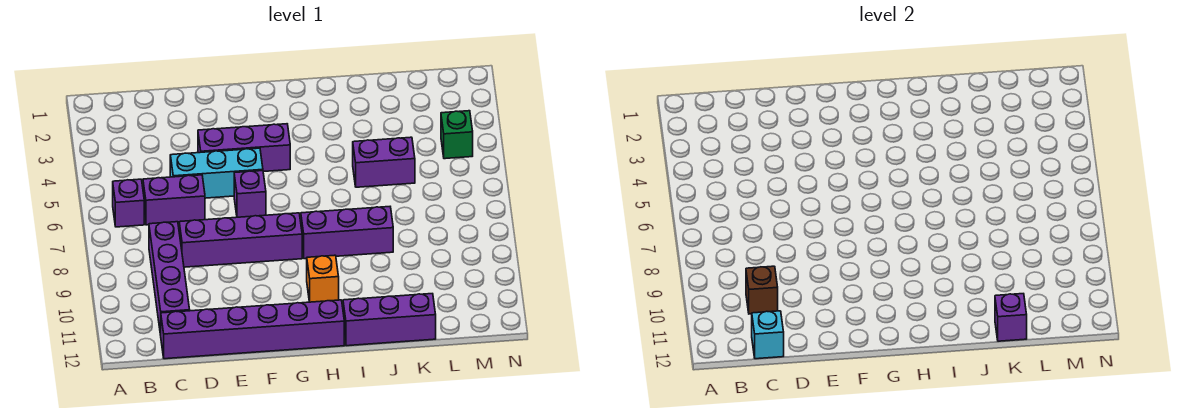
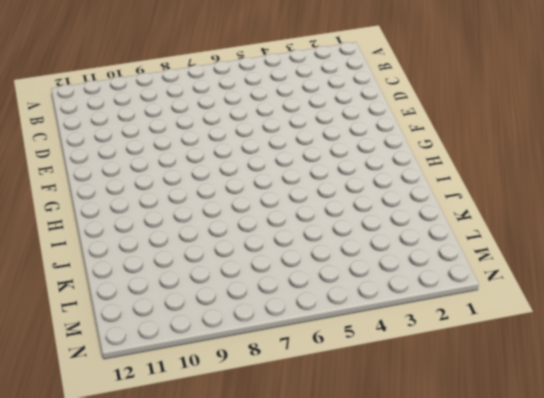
none -> purple 1x1 brick [113,179,144,227]
none -> purple 1x2 brick [143,175,205,225]
none -> purple 1x4 brick [149,222,190,335]

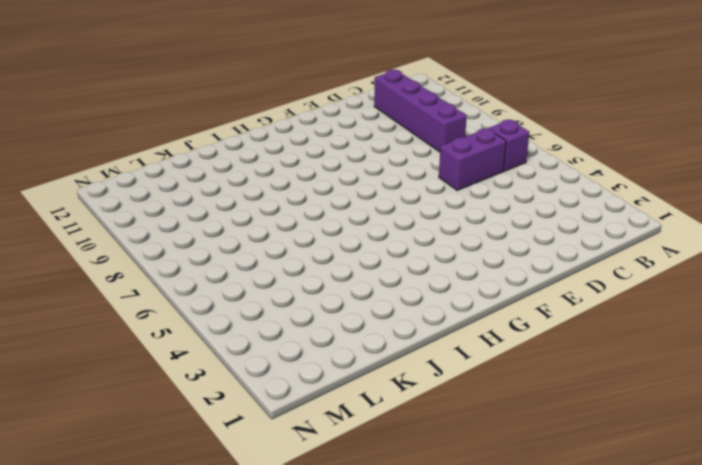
none -> purple 1x6 brick [161,300,344,359]
none -> cyan 1x3 brick [170,148,263,198]
none -> purple 1x4 brick [179,213,302,267]

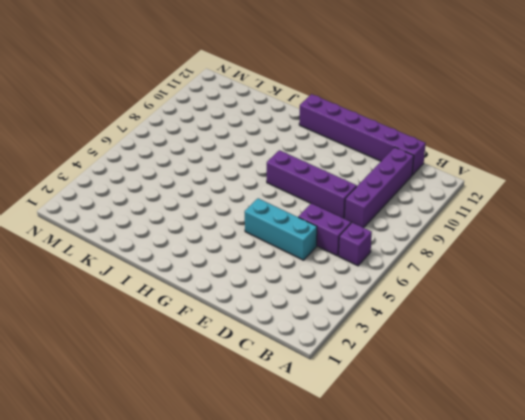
none -> purple 1x3 brick [198,124,290,172]
none -> purple 1x1 brick [234,171,266,217]
none -> purple 1x3 brick [301,207,393,259]

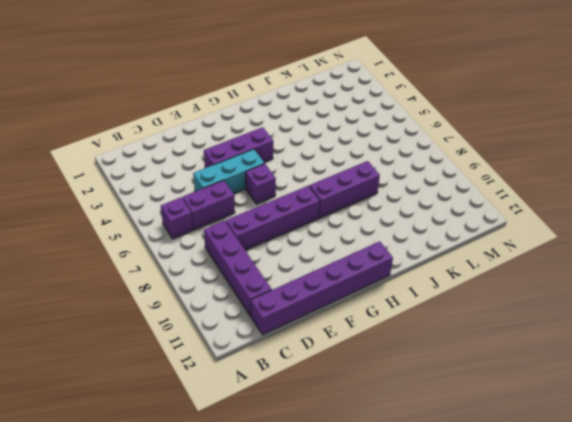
none -> orange 1x1 brick [307,255,339,302]
none -> purple 1x3 brick [343,294,436,346]
none -> purple 1x2 brick [353,137,415,187]

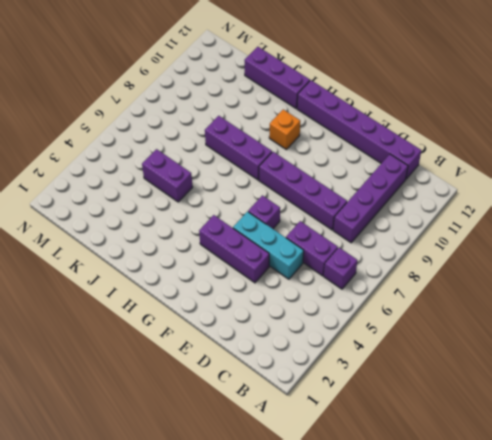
none -> green 1x1 brick [441,111,473,159]
none -> brown 1x1 brick [746,266,778,314]
none -> cyan 1x1 brick [752,311,784,359]

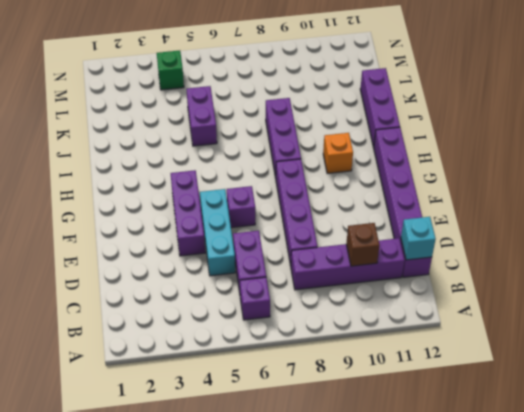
none -> purple 1x1 brick [995,294,1027,341]

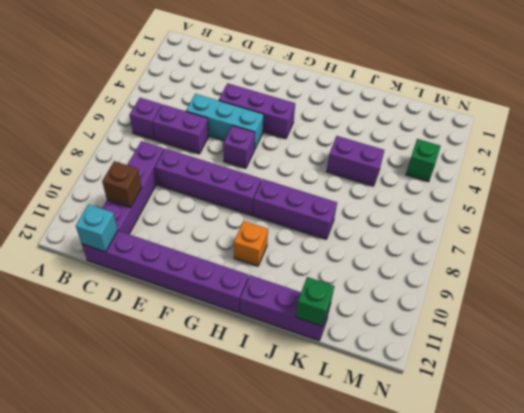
green 1x1 brick [296,277,334,326] -> purple 1x1 brick [995,294,1027,341]

